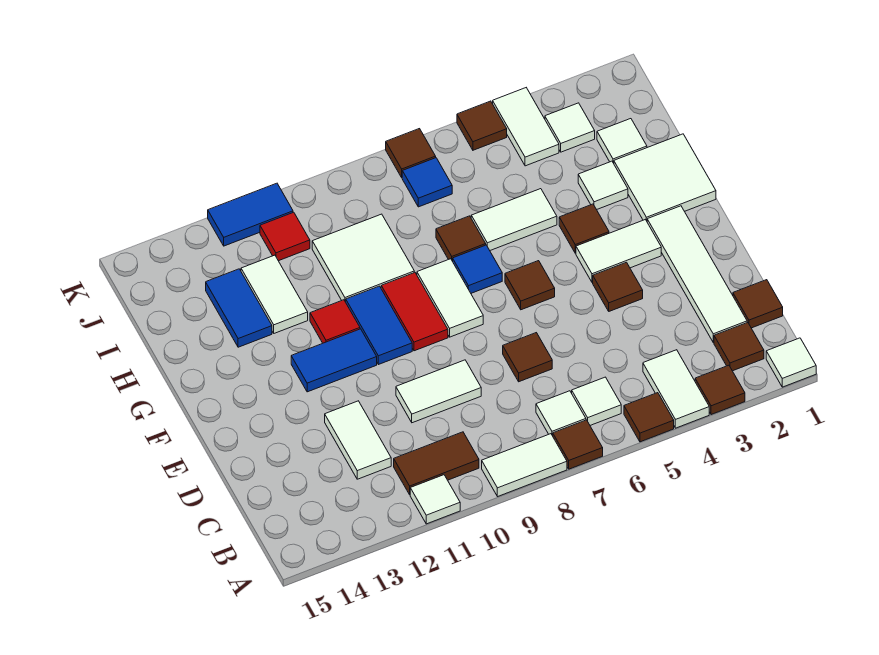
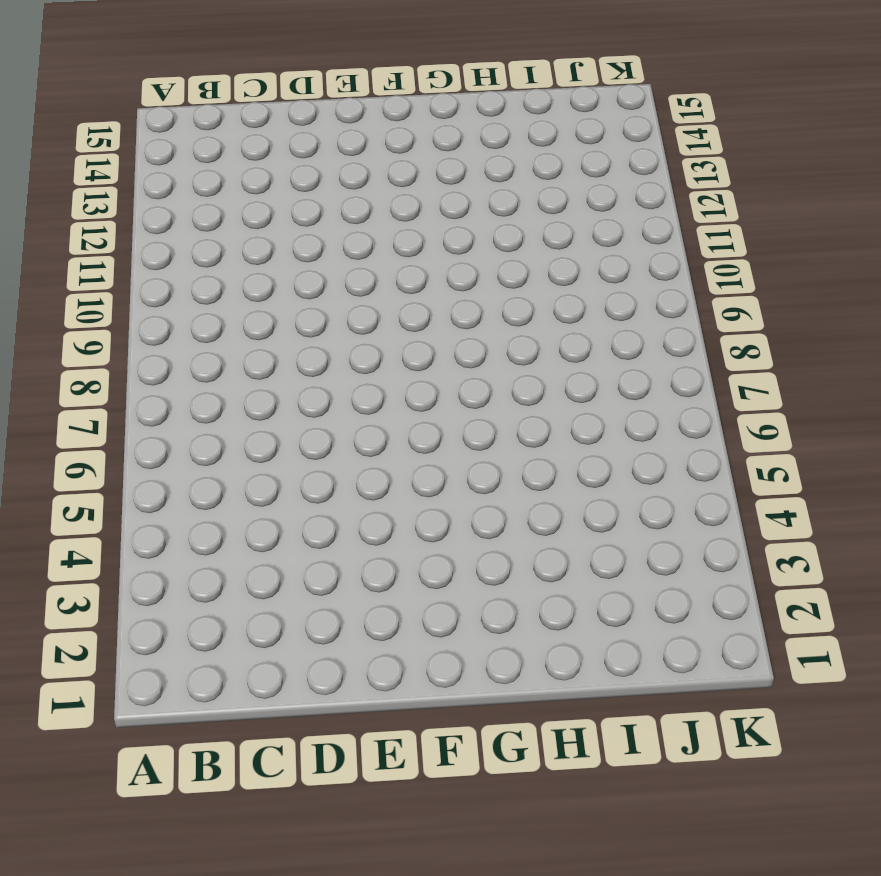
none -> white 1x1 tile [766,338,816,387]
none -> brown 1x1 tile [695,365,745,415]
none -> white 1x2 tile [643,350,709,428]
none -> brown 1x1 tile [624,393,674,442]

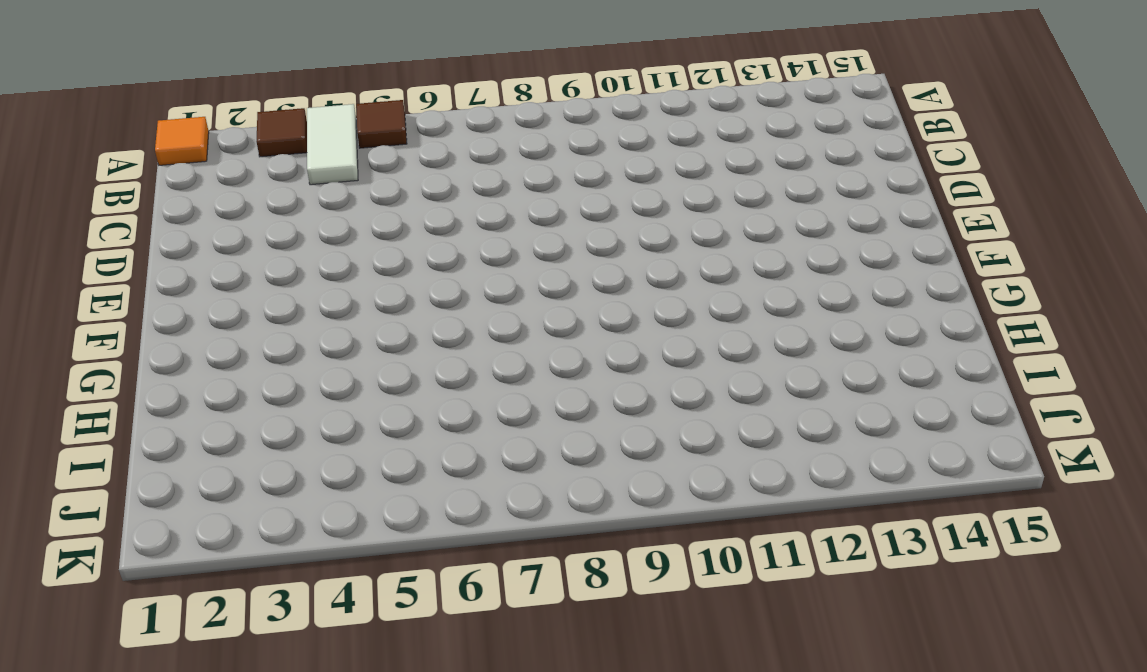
orange 1x1 tile [155,117,209,165] -> white 1x1 tile [766,338,816,387]
none -> brown 1x1 tile [553,420,603,469]
none -> white 1x2 tile [482,434,567,497]
none -> white 1x1 tile [410,475,460,524]
none -> brown 1x1 tile [714,322,764,371]

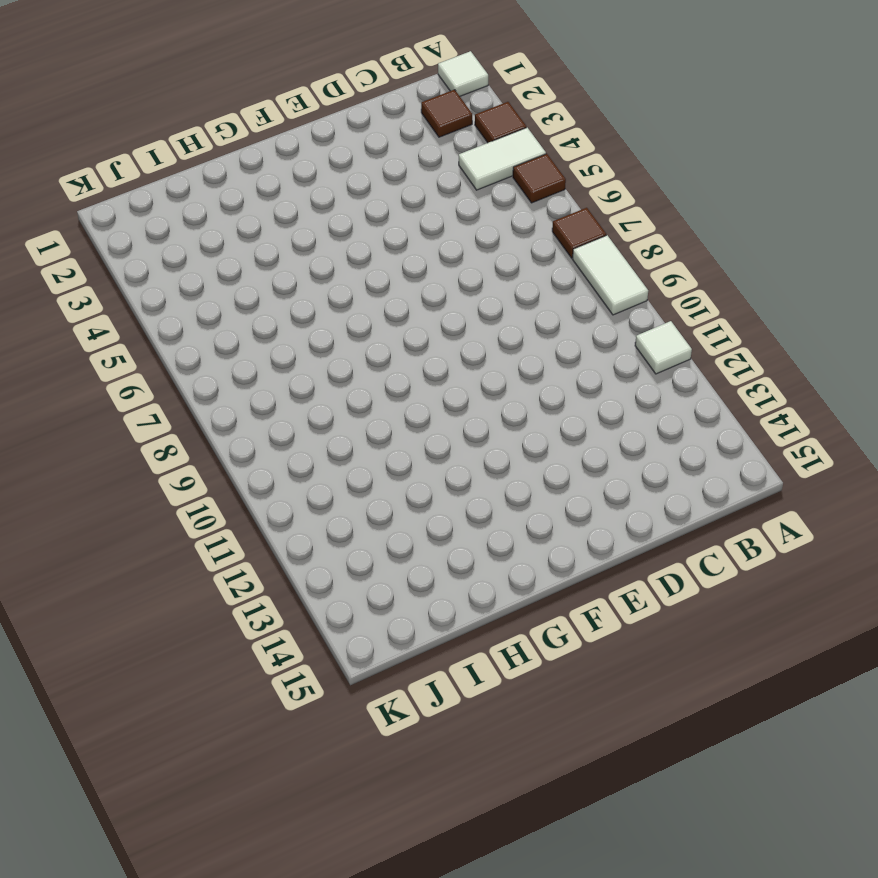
none -> white 1x1 tile [572,377,621,425]
none -> white 1x1 tile [536,391,586,436]
none -> brown 1x2 tile [394,432,479,495]
none -> brown 1x1 tile [733,280,783,328]

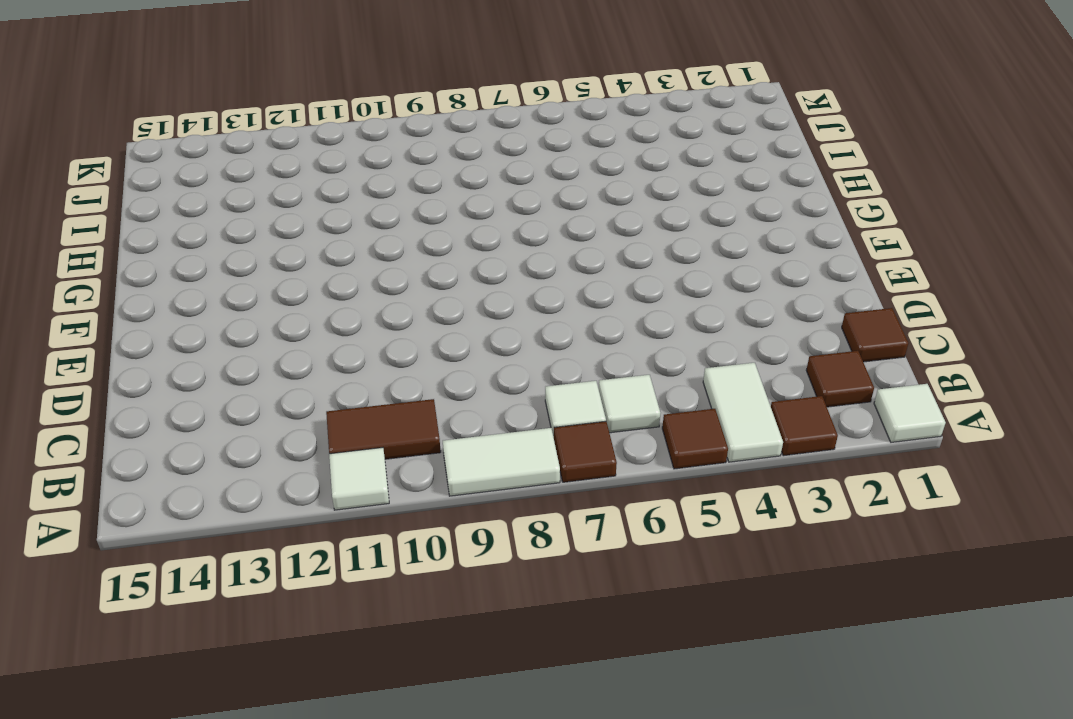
none -> white 1x4 tile [647,206,747,342]
none -> white 1x2 tile [325,401,391,479]
none -> brown 1x1 tile [503,333,552,382]
none -> white 1x2 tile [396,360,481,423]

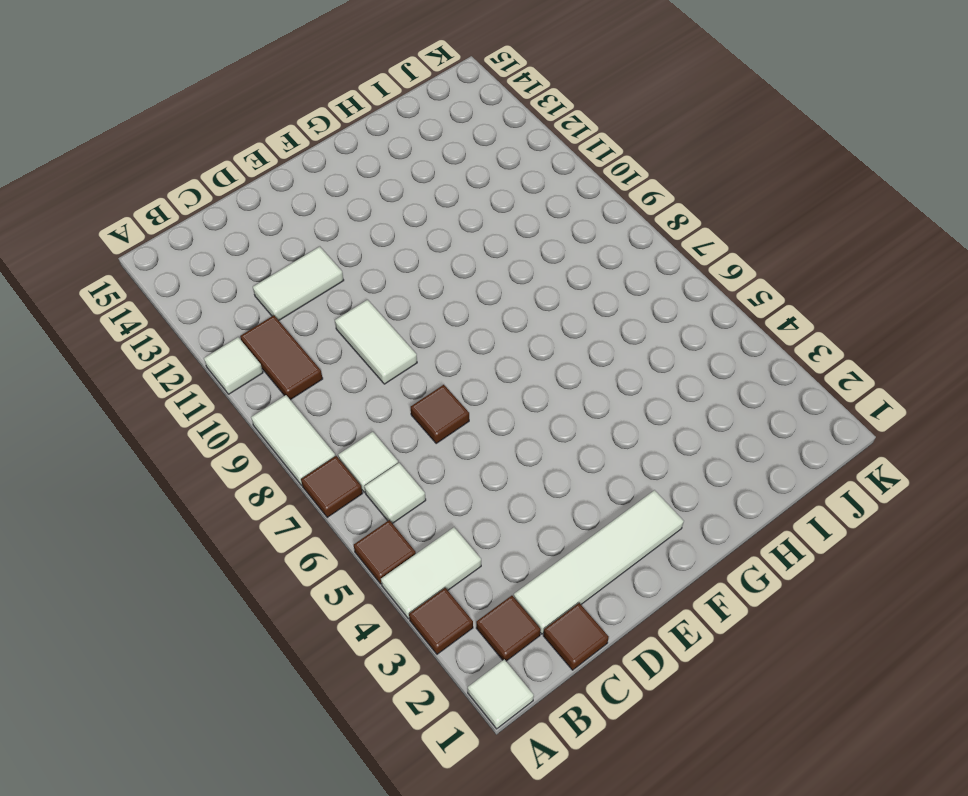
none -> brown 1x1 tile [593,262,643,311]
none -> white 1x2 tile [576,220,661,282]
none -> brown 1x1 tile [505,261,555,310]
none -> white 1x2 tile [417,259,483,337]

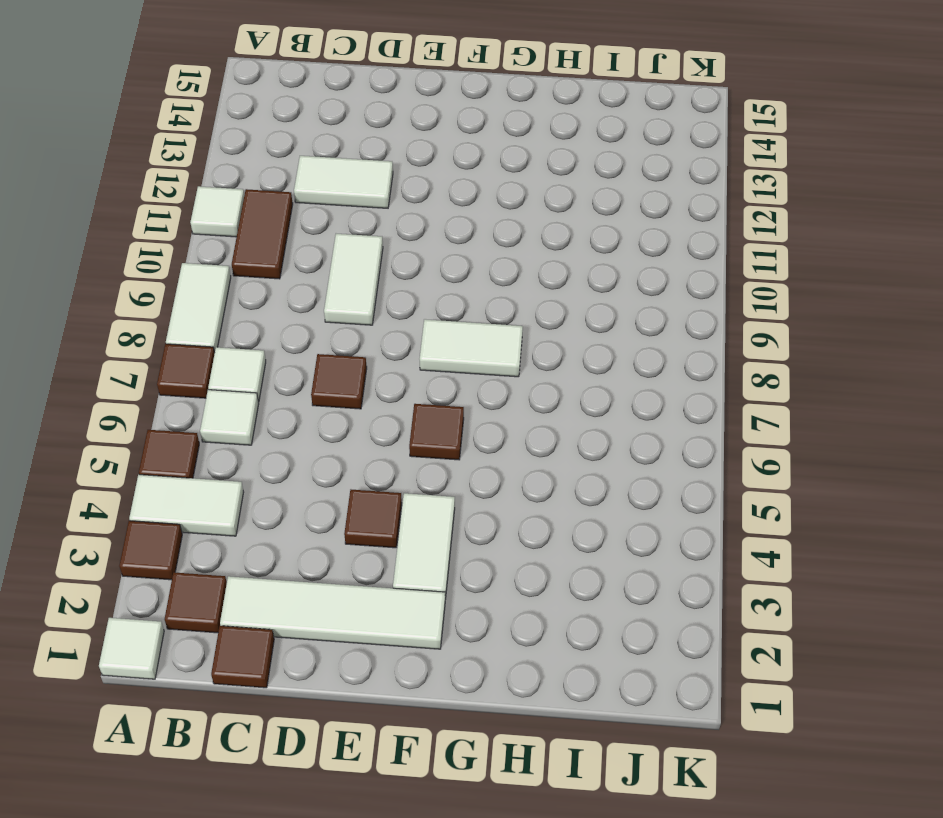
none -> red 1x2 tile [381,272,448,351]
none -> blue 1x2 tile [346,286,412,365]
none -> blue 1x2 tile [291,329,377,392]
none -> white 2x2 tile [614,134,716,221]

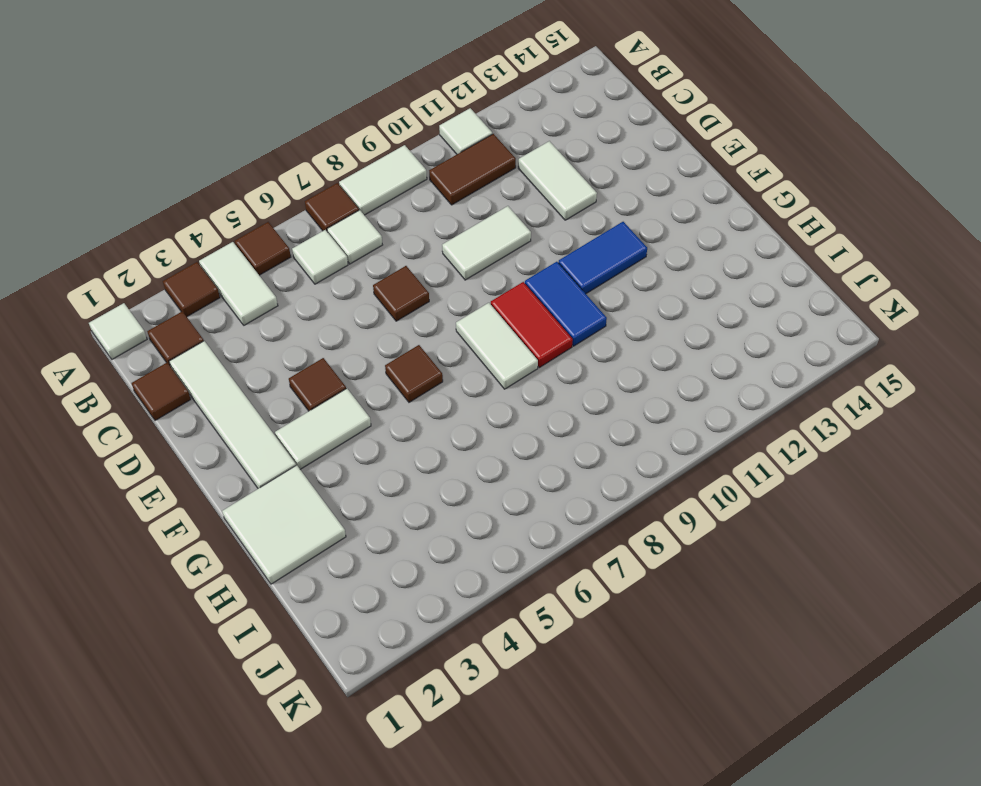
none -> brown 1x1 tile [559,204,609,253]
none -> blue 1x1 tile [453,245,502,293]
none -> red 1x1 tile [310,300,360,343]
none -> white 1x1 tile [578,161,628,210]

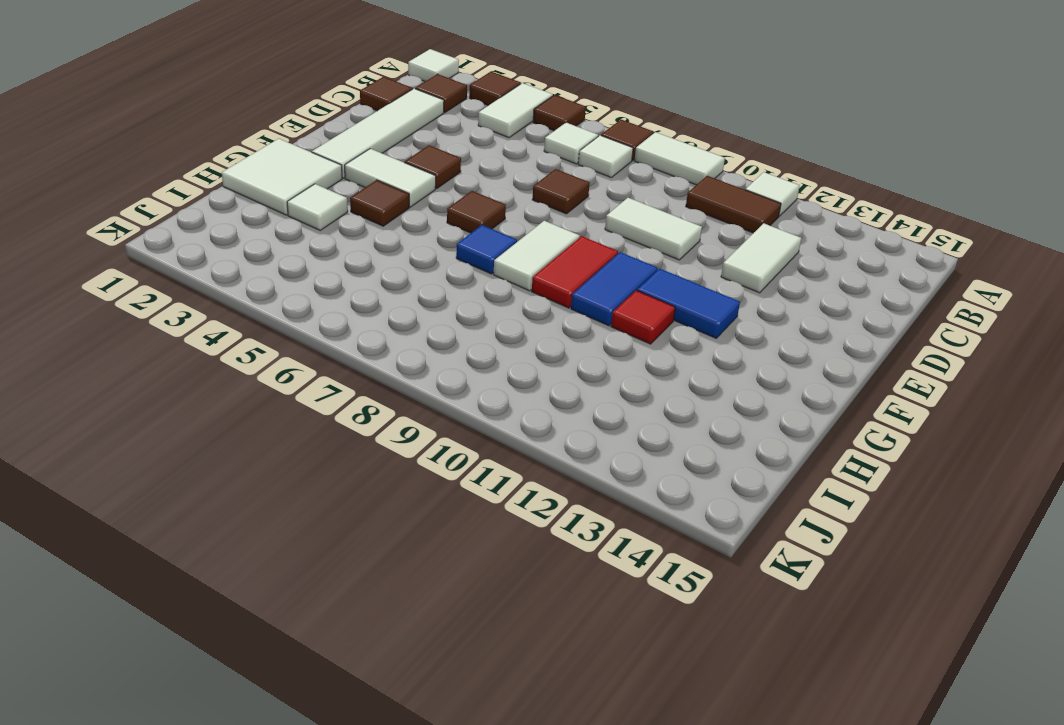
none -> white 1x2 tile [471,189,557,250]
none -> brown 1x1 tile [436,216,486,261]
none -> white 2x2 tile [312,214,414,302]
none -> white 1x2 tile [241,255,308,333]

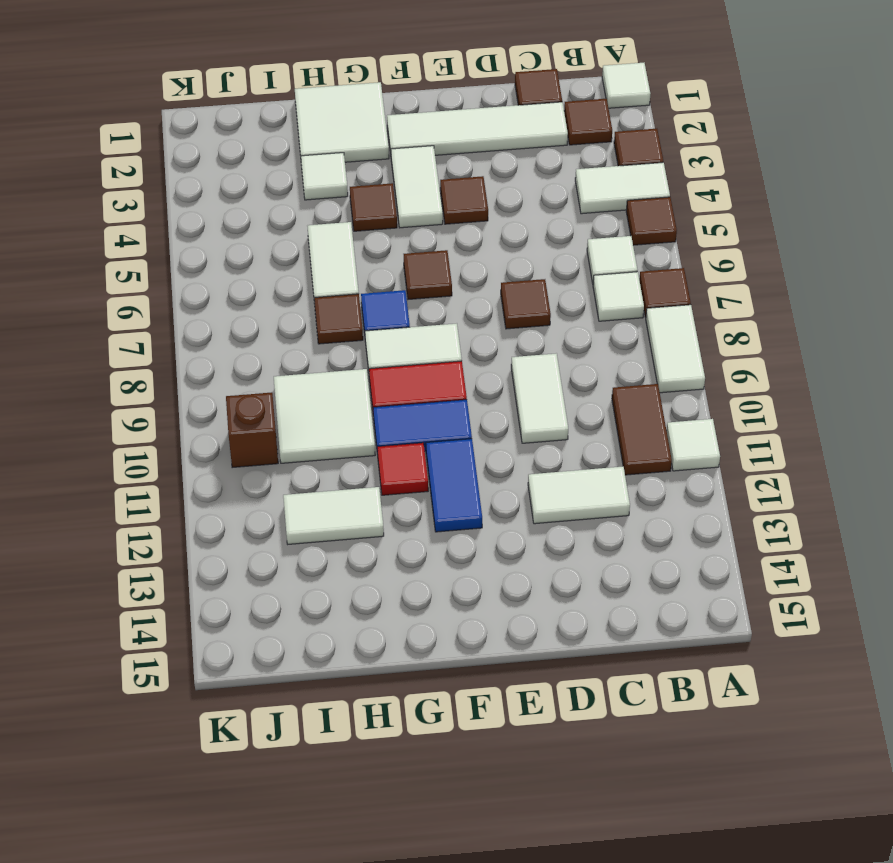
brown 1x1 brick [226,392,278,468] -> none
none -> blue 1x2 tile [206,269,272,347]
none -> white 1x1 tile [597,119,647,163]
none -> white 1x1 tile [545,103,595,152]
none -> white 1x2 tile [493,88,559,166]

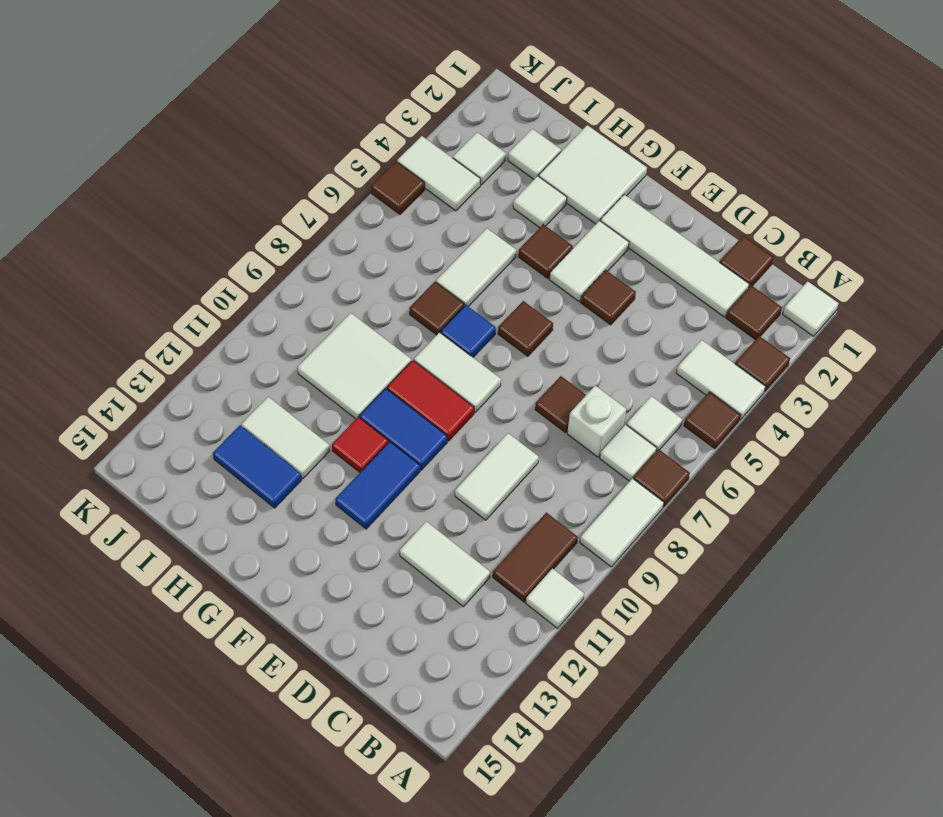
white 1x1 brick [567,386,626,457] -> none
none -> blue 1x1 tile [402,158,452,207]
none -> red 1x1 tile [260,212,310,261]
none -> brown 1x1 tile [386,129,436,177]
none -> blue 1x2 tile [208,183,293,246]

